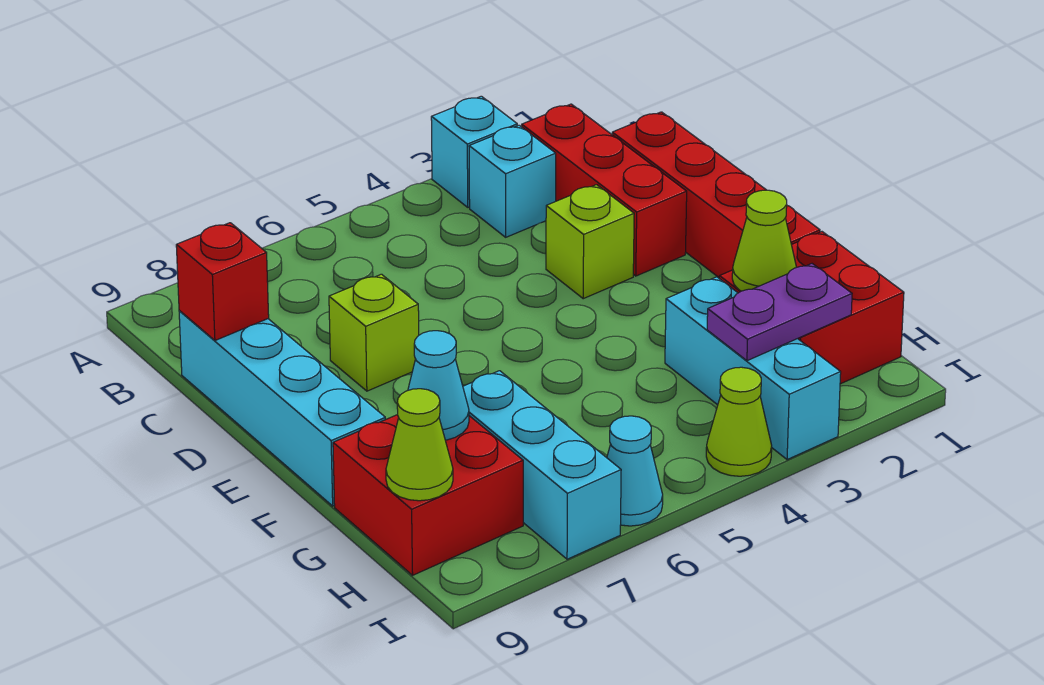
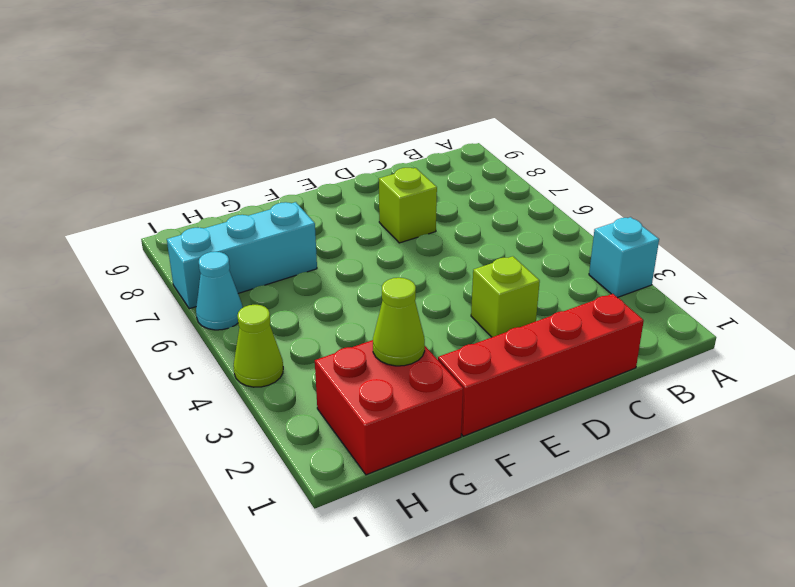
none -> red 1x3 brick [522,104,687,276]
none -> cyan 1x1 brick [469,125,556,237]
none -> cyan 1x4 brick [179,311,385,506]

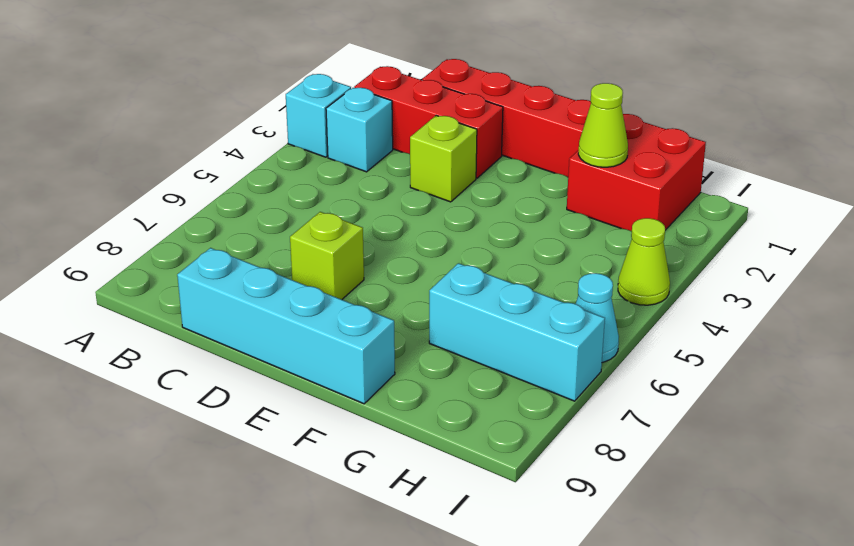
none -> cyan 1x3 brick [665,277,841,460]
none -> red 2x2 brick [333,415,523,575]
none -> red 1x1 brick [176,223,269,340]

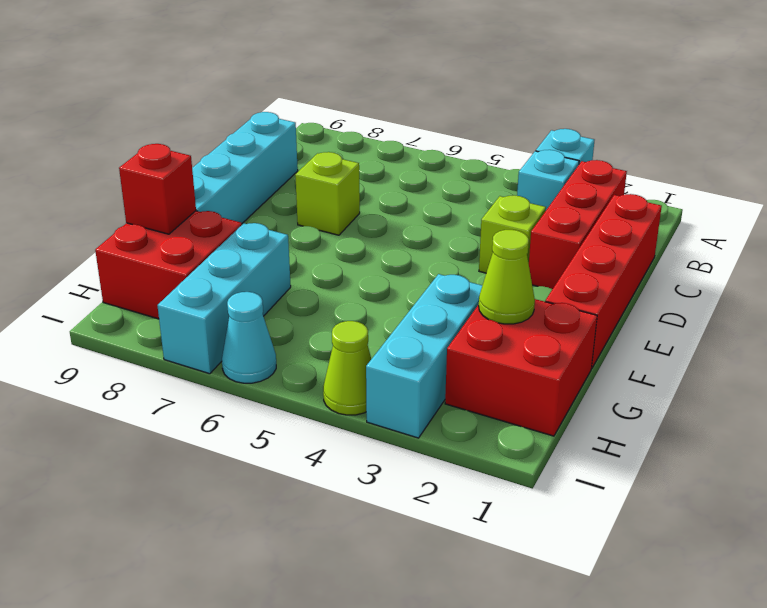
red 1x1 brick [119,144,196,234] -> red 1x1 brick moved to [176,223,269,340]
none -> cyan 1x1 cone [408,331,469,440]
none -> purple 1x2 plate [707,264,852,361]
none -> lime 1x1 cone [386,389,453,501]

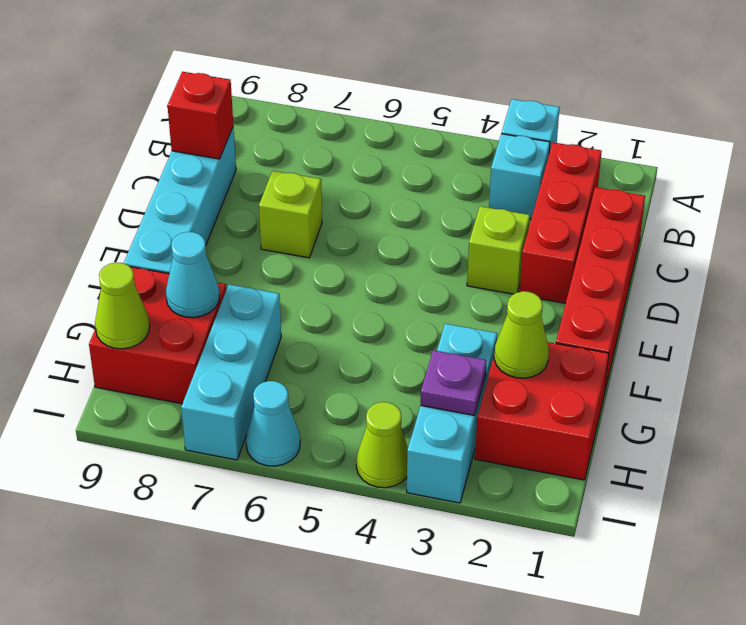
purple 1x1 plate [421,350,487,416] -> purple 1x2 plate [707,264,852,361]

